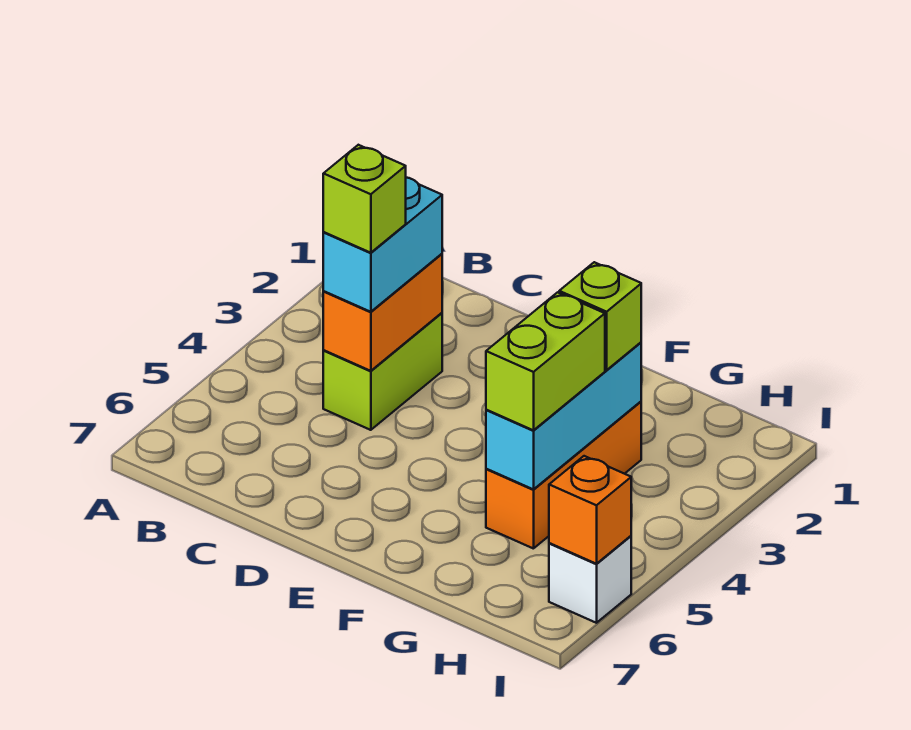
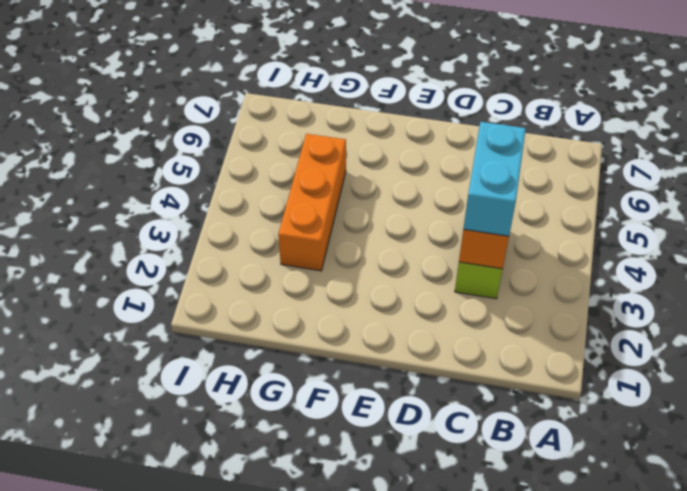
none -> white 1x1 brick [549,536,631,623]
none -> cyan 1x3 brick [486,343,641,489]

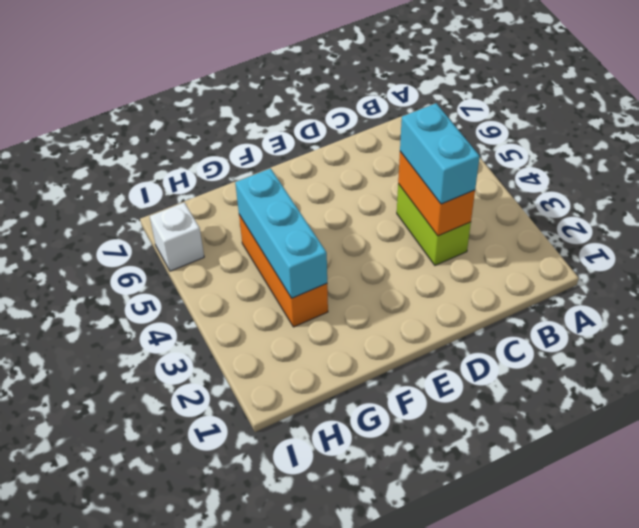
none -> orange 1x1 brick [549,456,631,564]
none -> lime 1x1 brick [559,262,641,370]

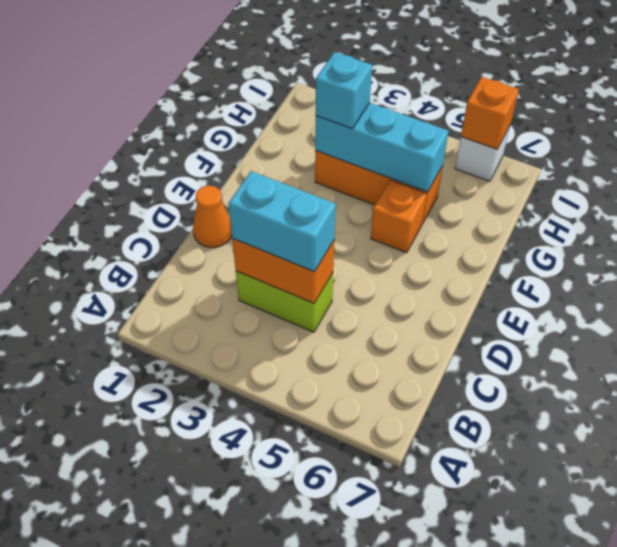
orange 1x1 cone [193,185,232,247] -> none
orange 1x1 brick [371,180,427,253] -> none
cyan 1x1 brick [316,52,372,129] -> lime 1x1 brick [559,262,641,370]
none -> lime 1x2 brick [486,292,605,430]
none -> lime 1x1 brick [323,145,406,253]

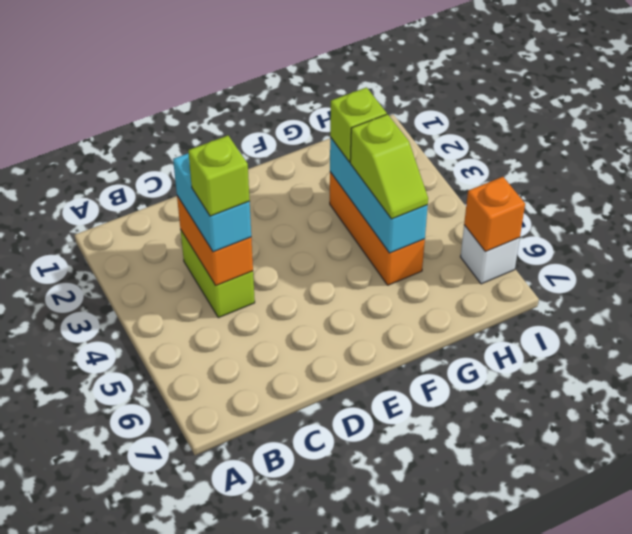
lime 1x2 slope [350,114,428,219] -> lime 1x2 brick [486,292,605,430]

